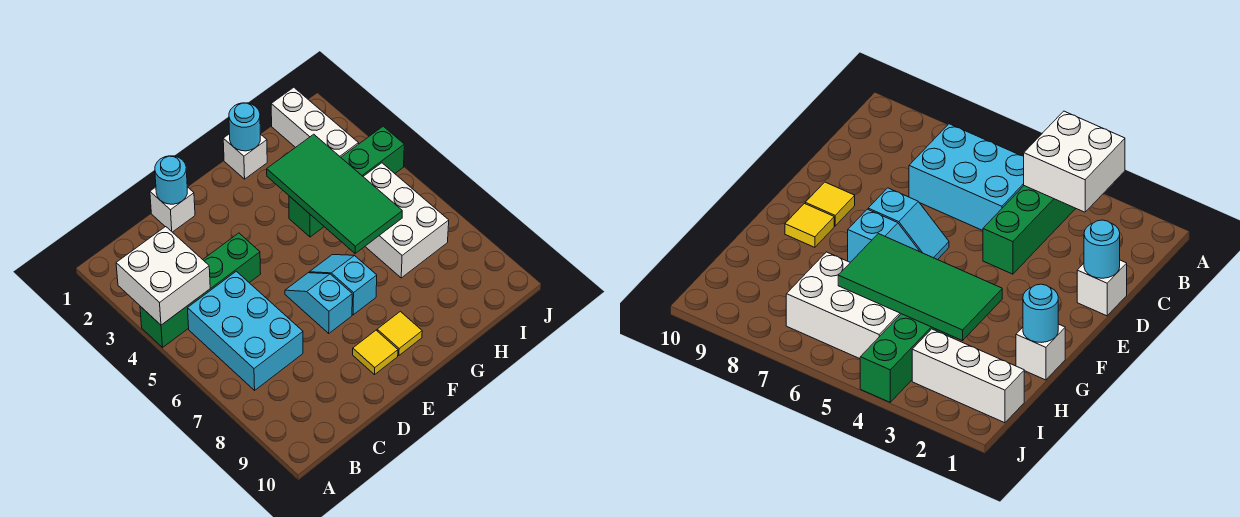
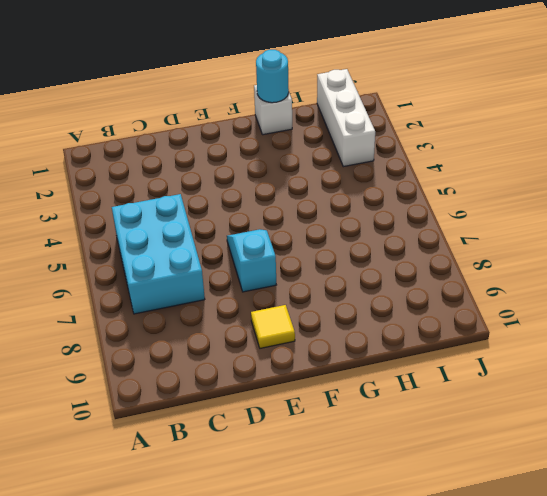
none -> green 1x4 brick [140,233,261,347]
none -> white 1x1 brick [150,187,195,232]
none -> cyan 1x2 slope [309,255,377,315]

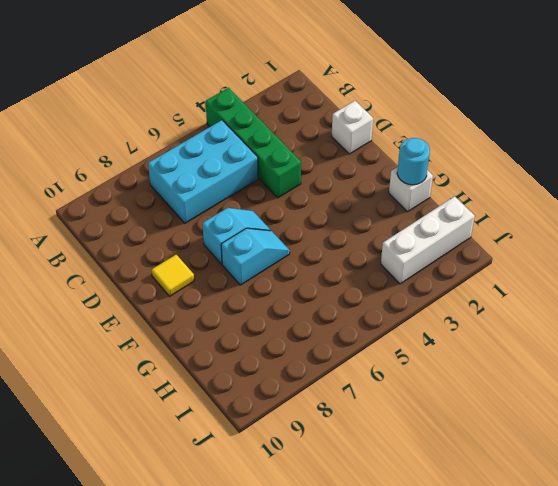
none -> yellow 1x1 tile [377,311,422,355]
none -> green 1x4 brick [289,126,404,237]
none -> white 2x3 brick [363,163,449,278]

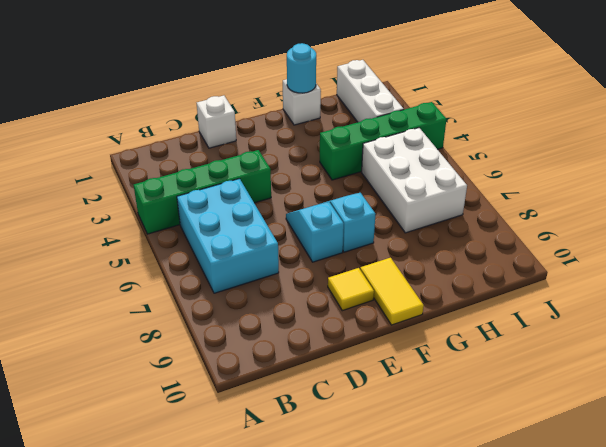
yellow 1x2 tile [360,258,424,325] -> yellow 1x1 tile [377,311,422,355]
none -> white 2x2 brick [116,227,210,325]
none -> cyan 1x1 round brick [155,156,187,204]
none -> green 2x4 tile [267,134,402,254]

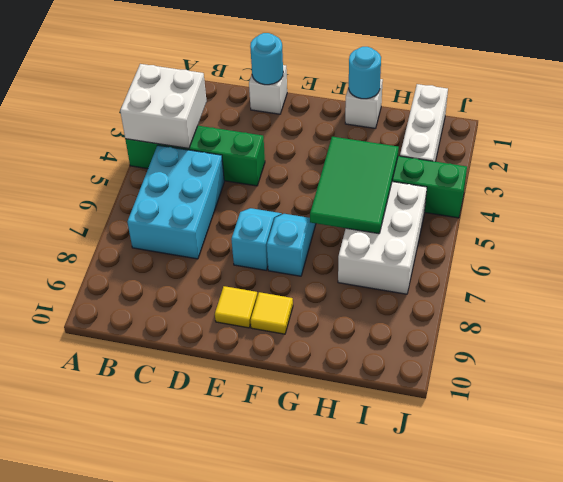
green 2x3 tile [310,137,399,234] -> green 2x4 tile [267,134,402,254]

